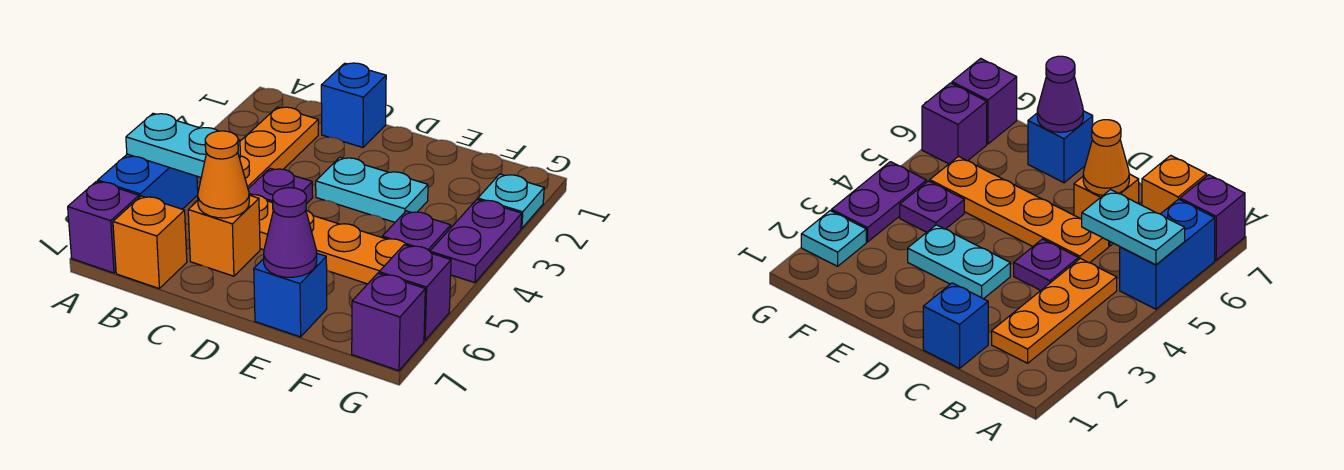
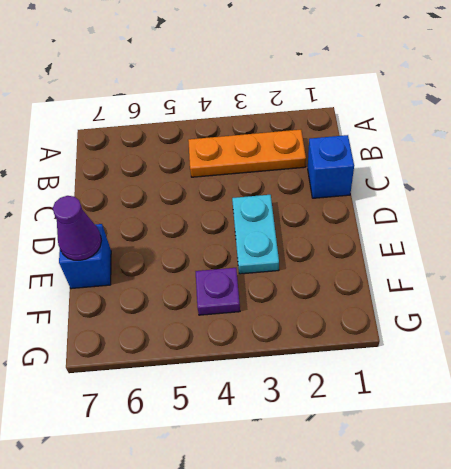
none -> blue 1x2 brick [98,154,198,209]
none -> purple 1x1 brick [68,181,139,273]
none -> orange 1x1 brick [113,196,187,288]

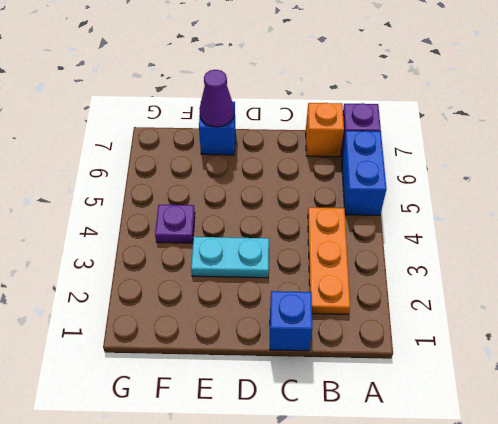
none -> purple 1x1 plate [248,168,313,204]
none -> orange 1x4 plate [250,194,406,284]
none -> orange 1x1 brick [188,195,260,276]

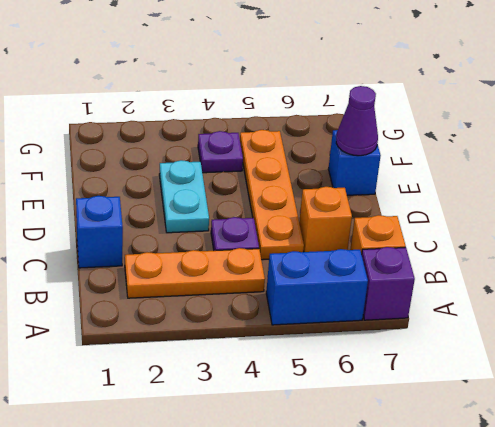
none -> cyan 1x1 plate [478,174,544,228]
none -> purple 1x2 plate [430,200,522,283]
none -> purple 1x1 brick [379,245,451,340]

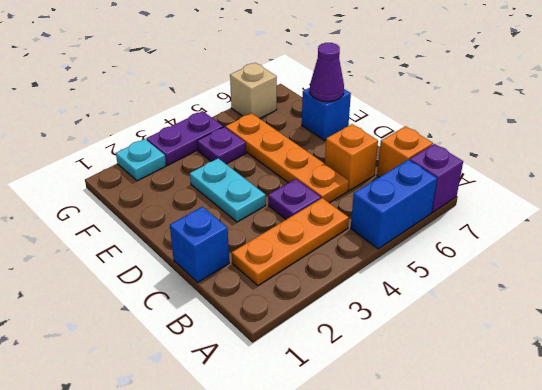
tan 1x1 brick [230,63,277,119] -> purple 1x1 brick [379,245,451,340]
none -> purple 1x1 brick [352,273,425,371]
none -> cyan 1x2 plate [126,113,240,177]
none -> orange 1x1 cone [198,131,249,218]

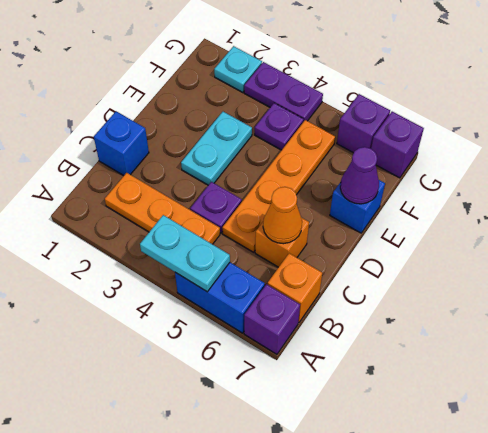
cyan 1x2 plate [140,215,230,292] -> cyan 1x2 plate turned to [126,113,240,177]

